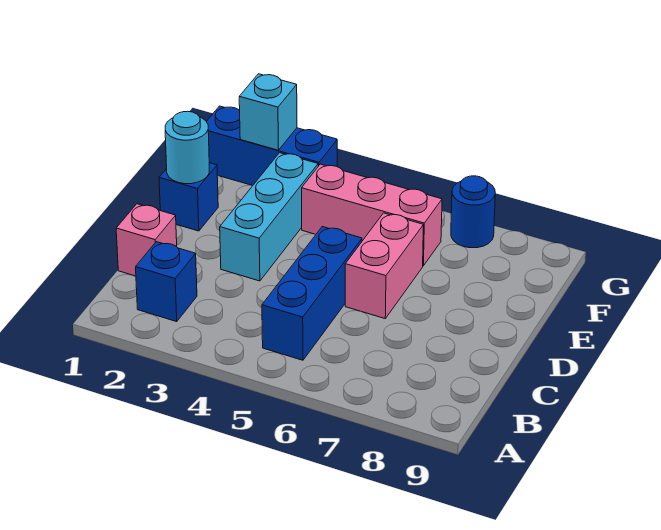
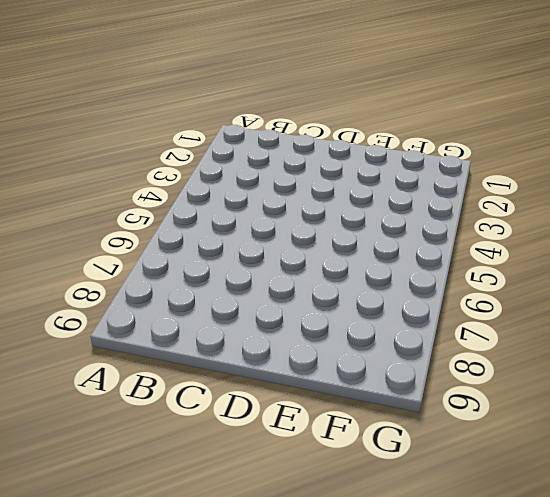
none -> blue 1x1 brick [136,242,197,322]
none -> blue 1x3 brick [262,227,362,360]

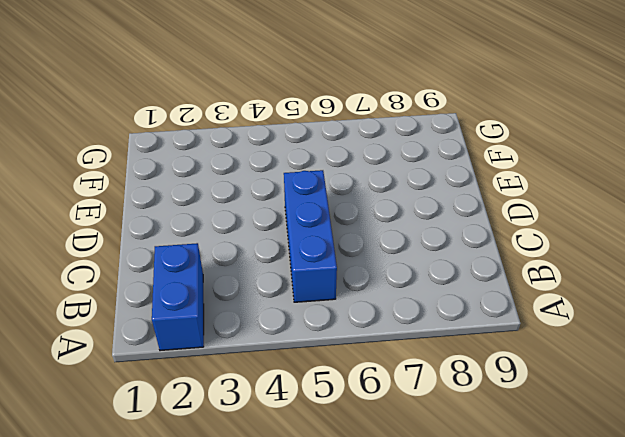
blue 1x2 brick [152,243,204,351] -> blue 1x1 brick [136,242,197,322]
none -> pink 1x1 brick [116,204,177,276]
none -> cyan 1x3 brick [220,153,318,281]

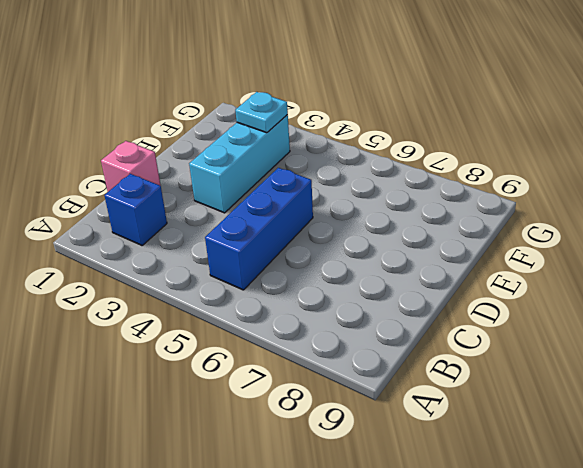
cyan 1x1 plate [235,92,288,133] -> none
none -> pink 1x2 brick [345,213,423,318]
none -> blue 1x1 brick [159,163,218,231]

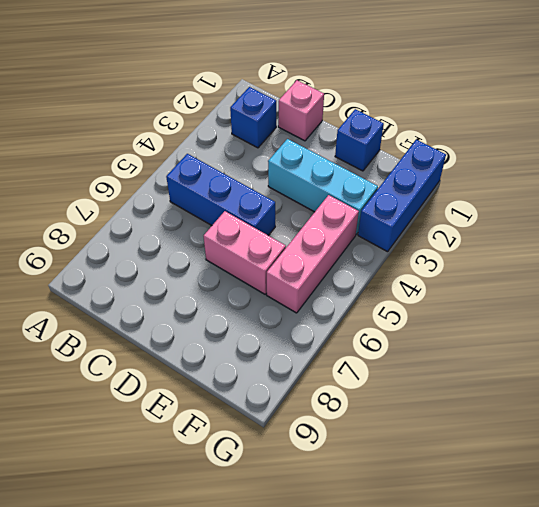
none -> blue 1x1 round brick [451,176,495,248]
none -> cyan 1x1 round brick [165,111,209,184]

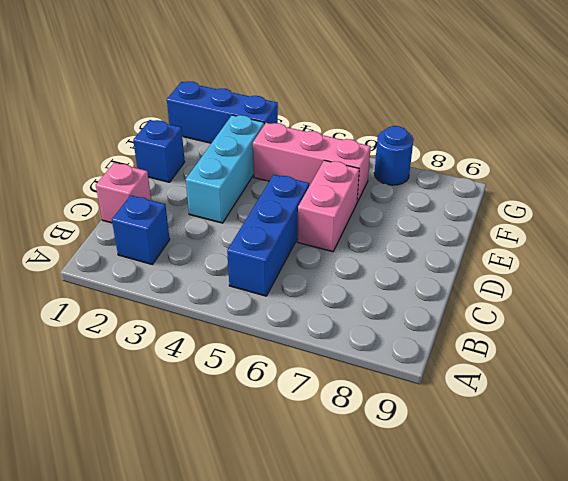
none -> cyan 1x1 round brick [165,111,209,184]
none -> cyan 1x1 brick [239,74,297,150]

